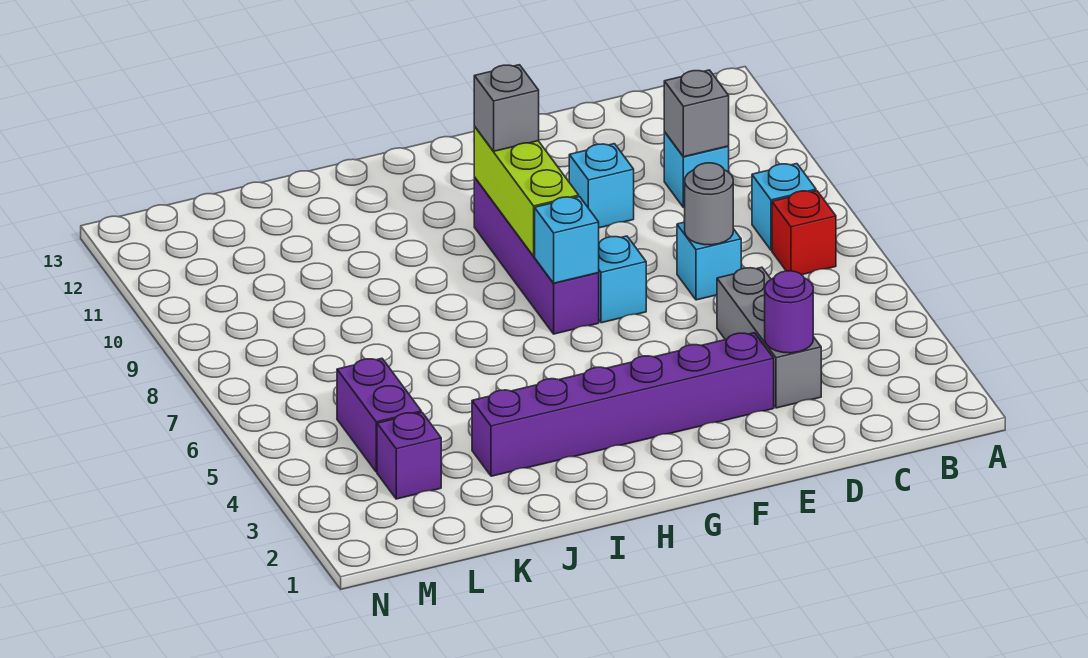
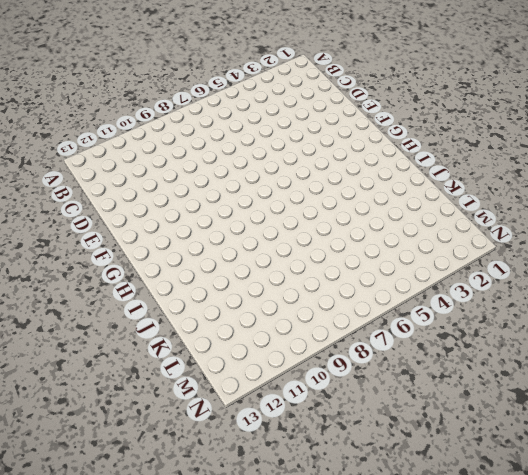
none -> red 1x1 brick [772,191,836,275]
none -> cyan 1x1 brick [752,164,816,250]
none -> cyan 1x1 brick [664,132,729,208]

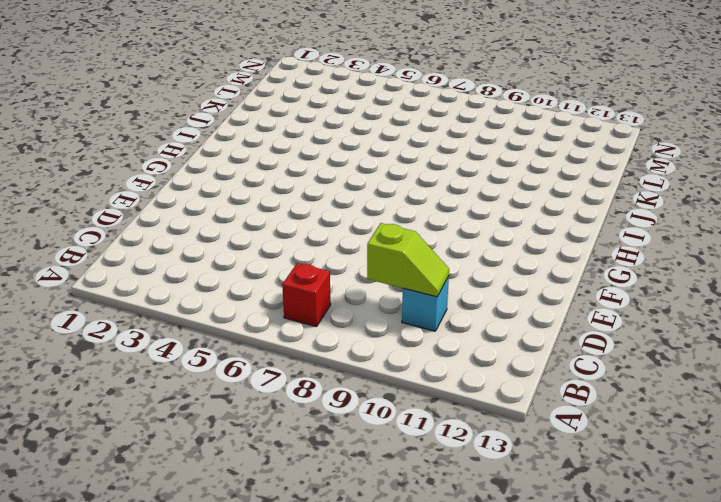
lime 1x2 slope [367,223,449,297] -> grey 1x1 brick [664,70,729,157]
none -> cyan 1x1 brick [752,164,816,250]
none -> grey 1x3 brick [717,267,821,408]
none -> cyan 1x1 brick [677,222,741,300]

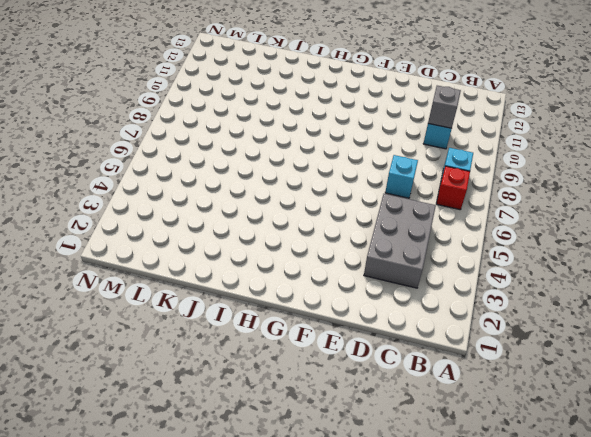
grey 2x3 brick [364,194,436,288] -> grey 1x3 brick [717,267,821,408]
none -> purple 1x6 brick [472,333,774,476]
none -> cyan 1x1 brick [569,144,634,228]
none -> cyan 1x1 brick [599,236,646,323]

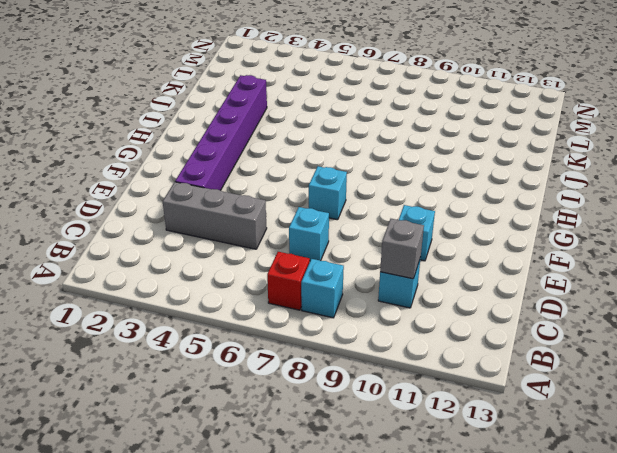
none -> purple 1x4 brick [474,177,599,334]
none -> purple 1x1 brick [377,412,441,499]
none -> purple 1x2 brick [337,358,421,472]

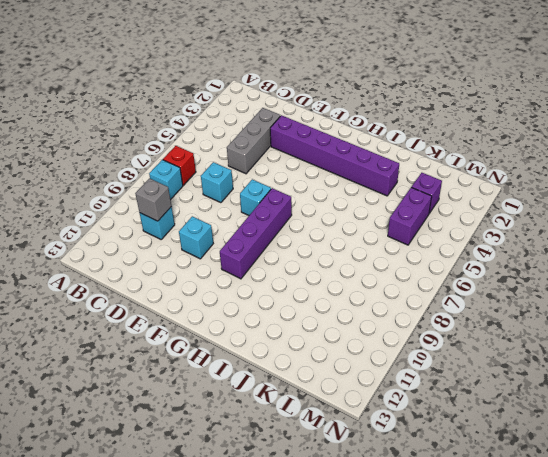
none -> purple 1x1 round brick [765,271,813,353]
none -> grey 1x1 round brick [685,163,733,245]
none -> cyan 1x1 brick [535,197,599,283]

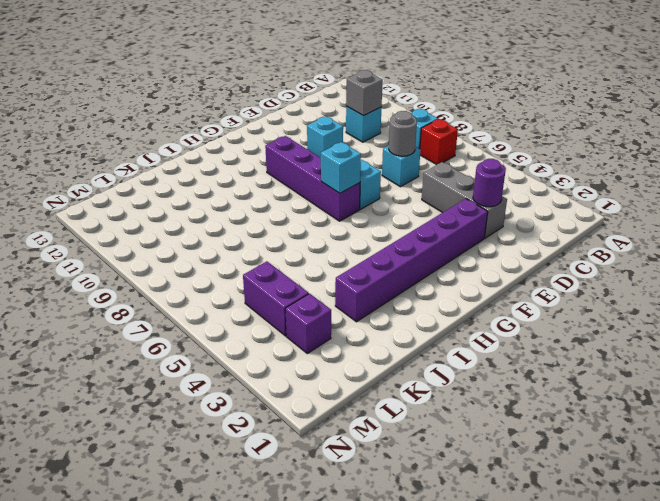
none -> lime 1x3 brick [474,127,579,256]
none -> grey 1x1 brick [474,65,539,151]

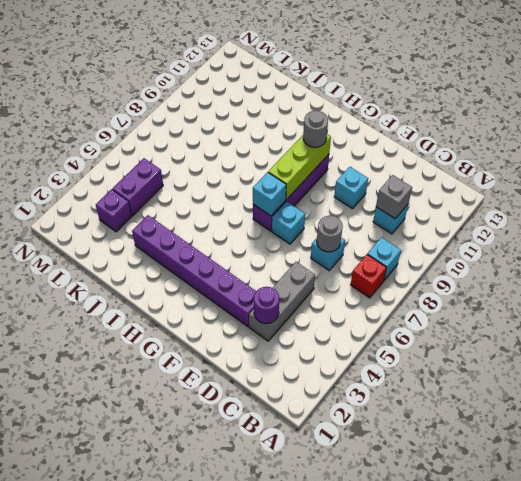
grey 1x1 round brick [303,111,328,147] -> grey 1x1 brick [474,65,539,151]

